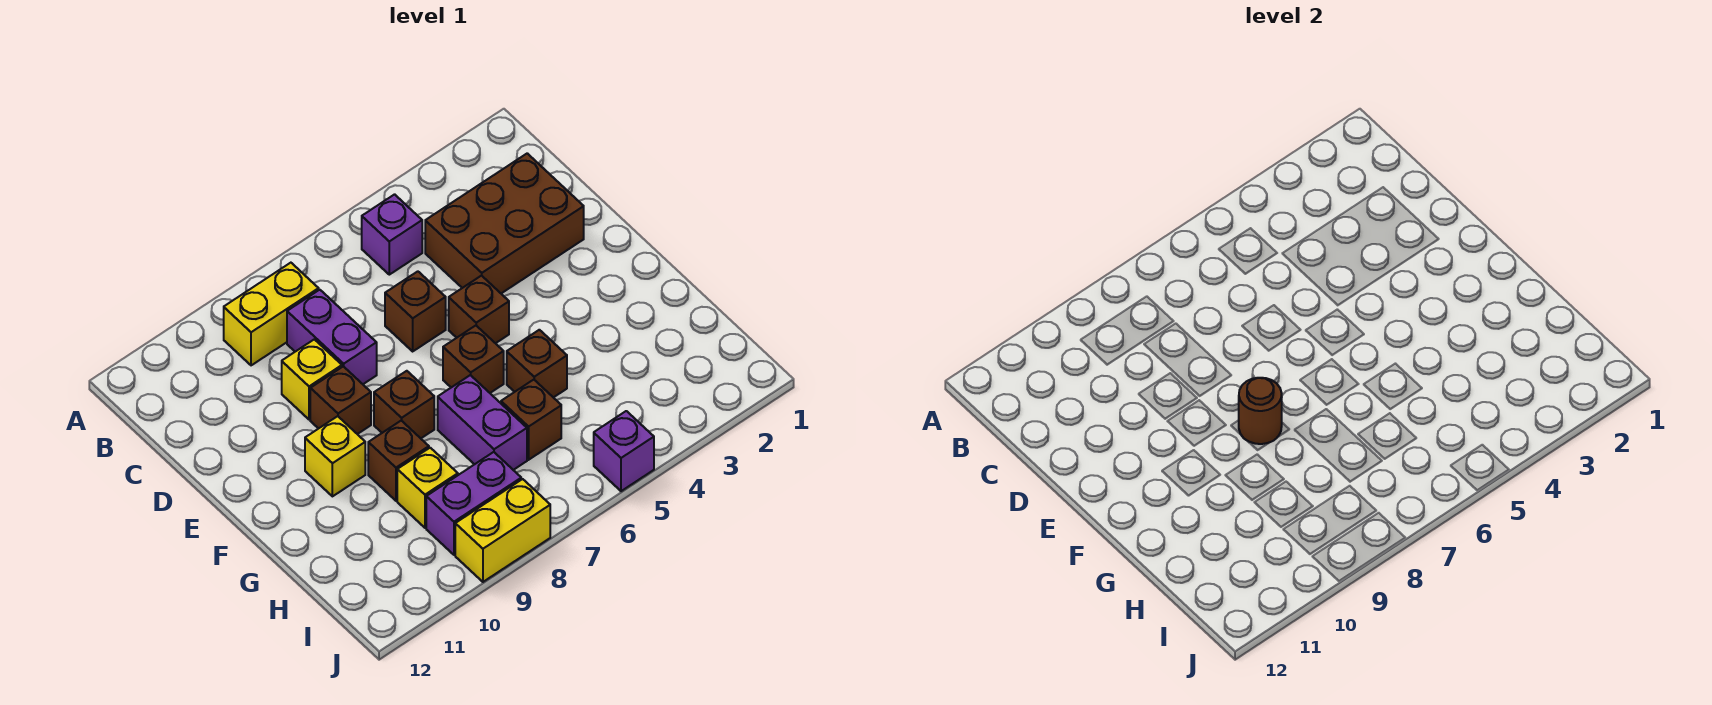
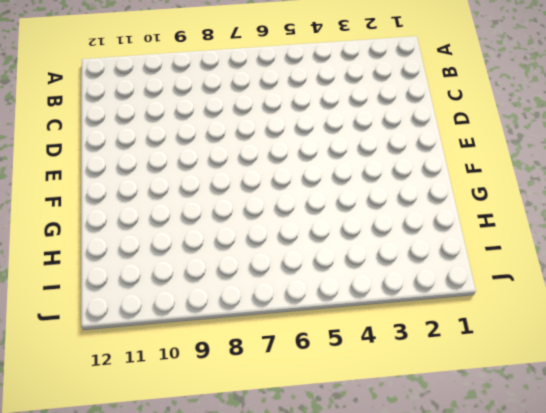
none -> purple 1x1 brick [362,194,422,275]
none -> yellow 1x2 brick [224,263,319,365]
none -> brown 2x3 brick [425,153,584,293]

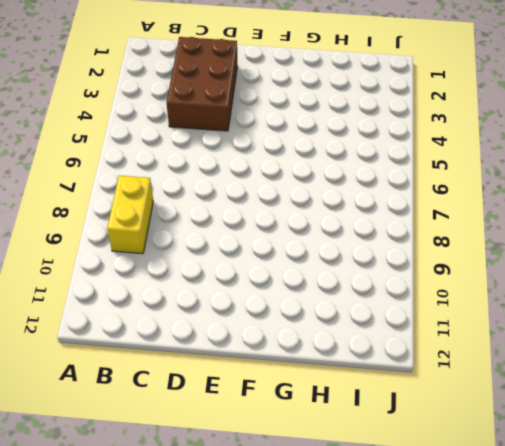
none -> purple 1x1 brick [362,194,422,275]
none -> purple 1x2 brick [287,290,377,384]
none -> brown 1x1 brick [385,271,446,351]

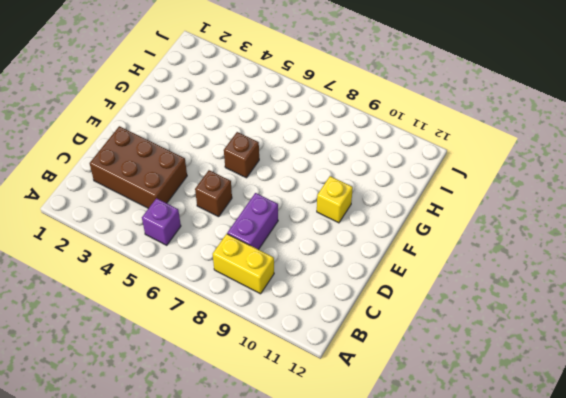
none -> yellow 1x1 brick [282,339,342,420]
none -> brown 1x1 brick [449,275,509,343]
none -> brown 1x1 brick [310,366,371,434]

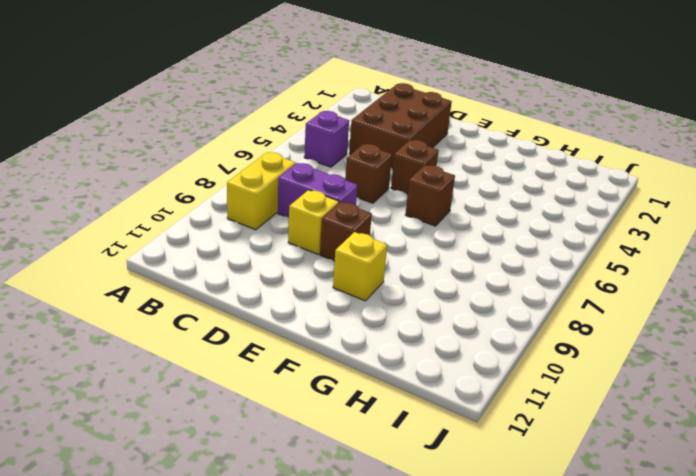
none -> brown 1x1 brick [374,371,434,438]
none -> brown 1x1 brick [507,330,567,398]
none -> purple 1x2 brick [438,375,527,470]

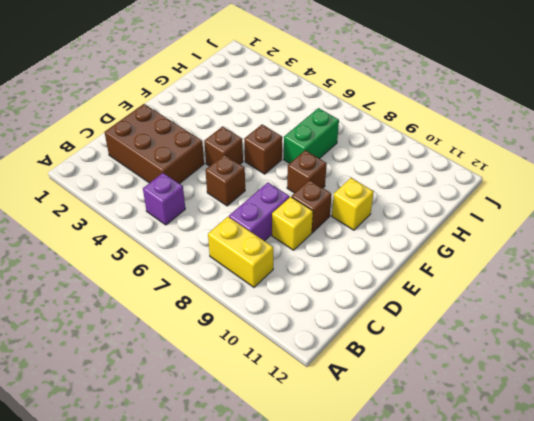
green 1x2 brick [284,108,339,163] -> purple 1x2 brick [438,375,527,470]
none -> brown 1x1 brick [507,330,567,398]
none -> brown 1x1 brick [368,421,429,501]
none -> brown 1x1 brick [501,380,561,460]

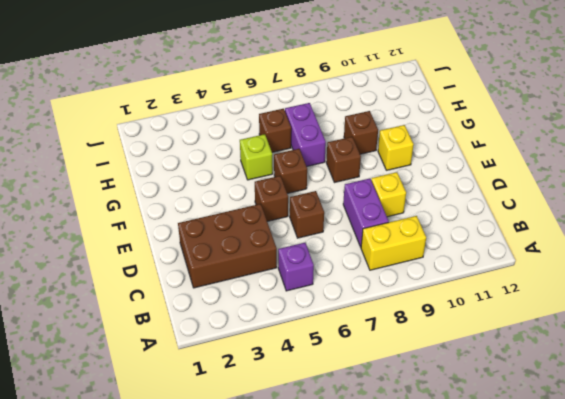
lime 1x1 brick [240,134,273,180] -> brown 1x1 brick [507,330,567,398]
none -> brown 1x1 brick [310,366,371,434]
none -> yellow 1x1 brick [397,448,458,528]
none -> purple 1x2 brick [426,452,521,555]

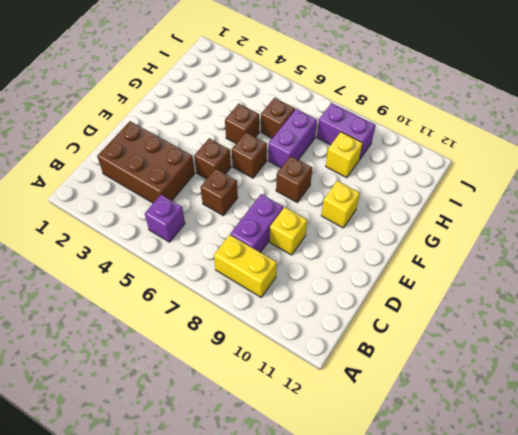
none -> brown 1x1 brick [310,366,371,434]
none -> brown 1x1 brick [368,421,429,501]
none -> purple 1x1 brick [594,411,654,491]

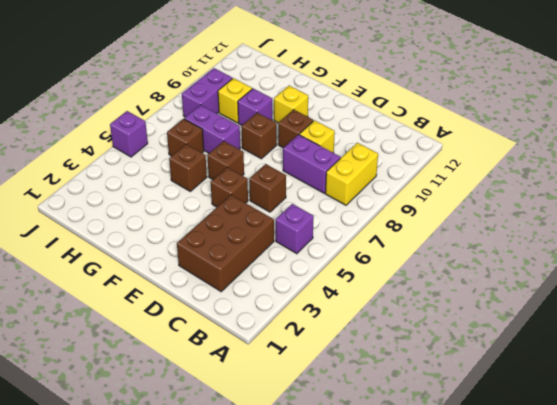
purple 1x1 brick [238,88,272,125] -> brown 1x1 brick [368,421,429,501]
none -> yellow 1x2 brick [455,479,550,582]
none -> brown 1x1 round brick [1239,378,1282,444]

